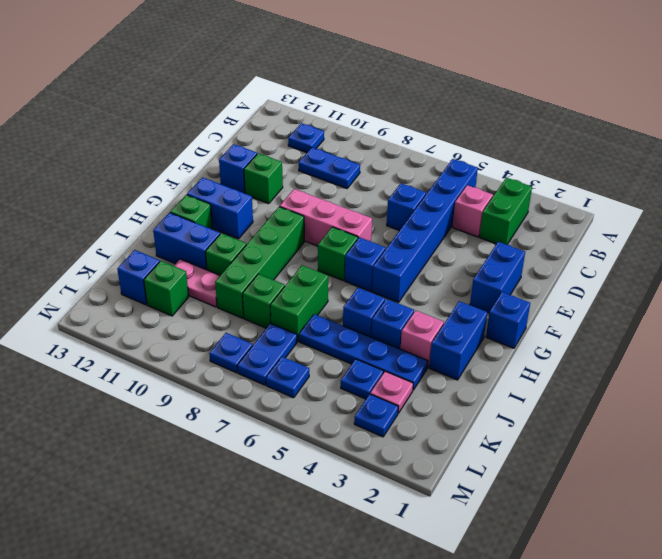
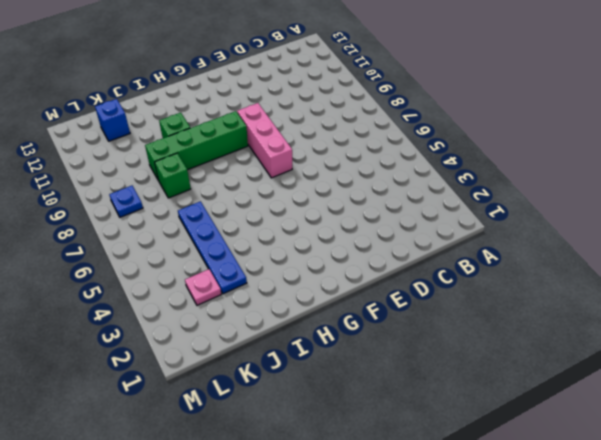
none -> green 1x2 brick [480,178,532,245]
none -> blue 1x6 brick [372,159,478,303]
none -> blue 1x1 plate [288,123,324,153]
none -> pink 1x1 brick [453,185,493,237]

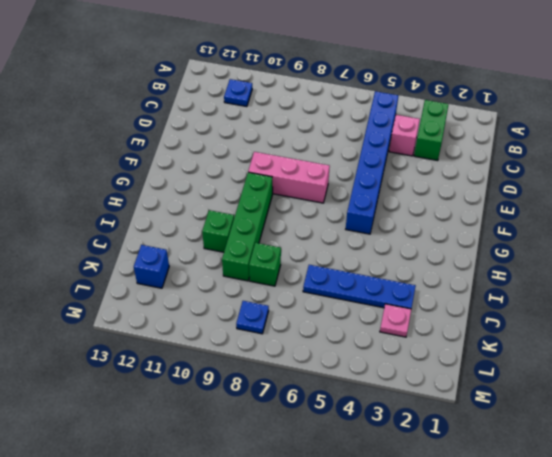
none -> blue 1x2 plate [299,147,360,188]
none -> blue 1x1 brick [387,183,426,231]
none -> blue 1x2 brick [470,242,525,313]
none -> green 1x1 brick [244,153,283,204]

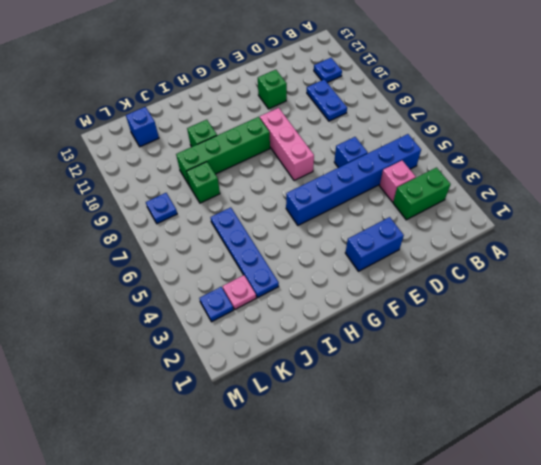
none -> blue 1x1 brick [219,144,257,193]
none -> blue 1x1 brick [486,292,530,348]
none -> blue 1x1 brick [345,237,386,291]
none -> green 1x1 brick [318,227,358,281]

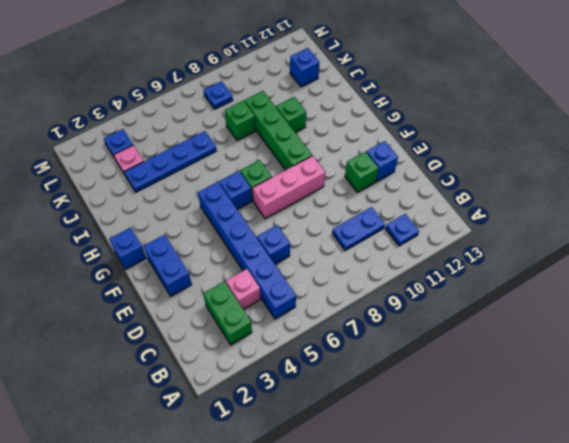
none -> blue 1x2 brick [187,177,253,239]
none -> blue 1x2 brick [429,301,487,380]
none -> green 1x1 brick [170,195,212,229]
none -> pink 1x1 brick [401,311,444,368]

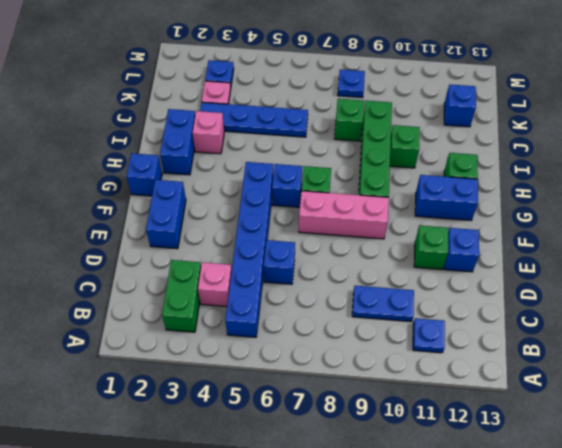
none -> blue 1x1 brick [371,299,414,349]
none -> blue 1x1 brick [343,288,385,337]
none -> green 1x2 brick [270,265,328,341]
none -> blue 1x2 brick [153,213,220,270]

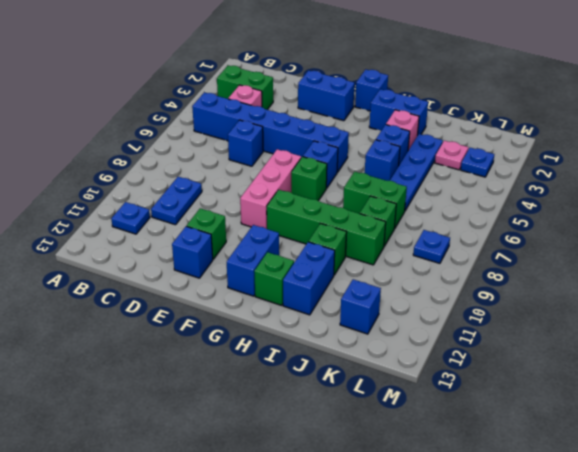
none -> pink 1x2 plate [174,259,220,307]
none -> blue 1x1 plate [341,359,384,399]
none -> blue 1x2 plate [237,323,297,385]
none -> green 1x1 brick [144,261,189,316]

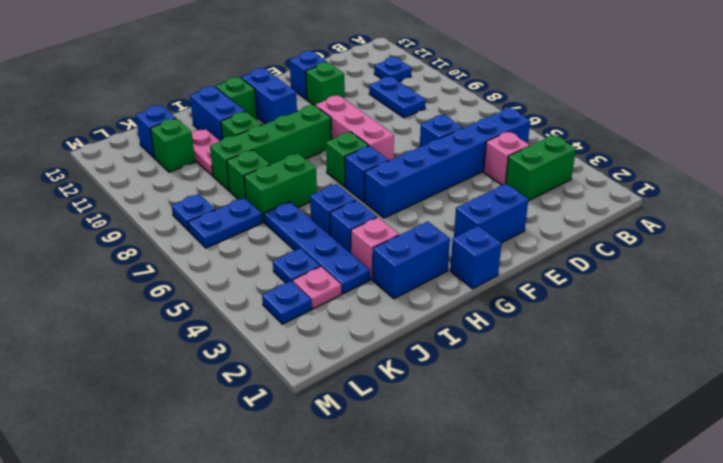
none -> blue 1x1 plate [266,357,309,398]

